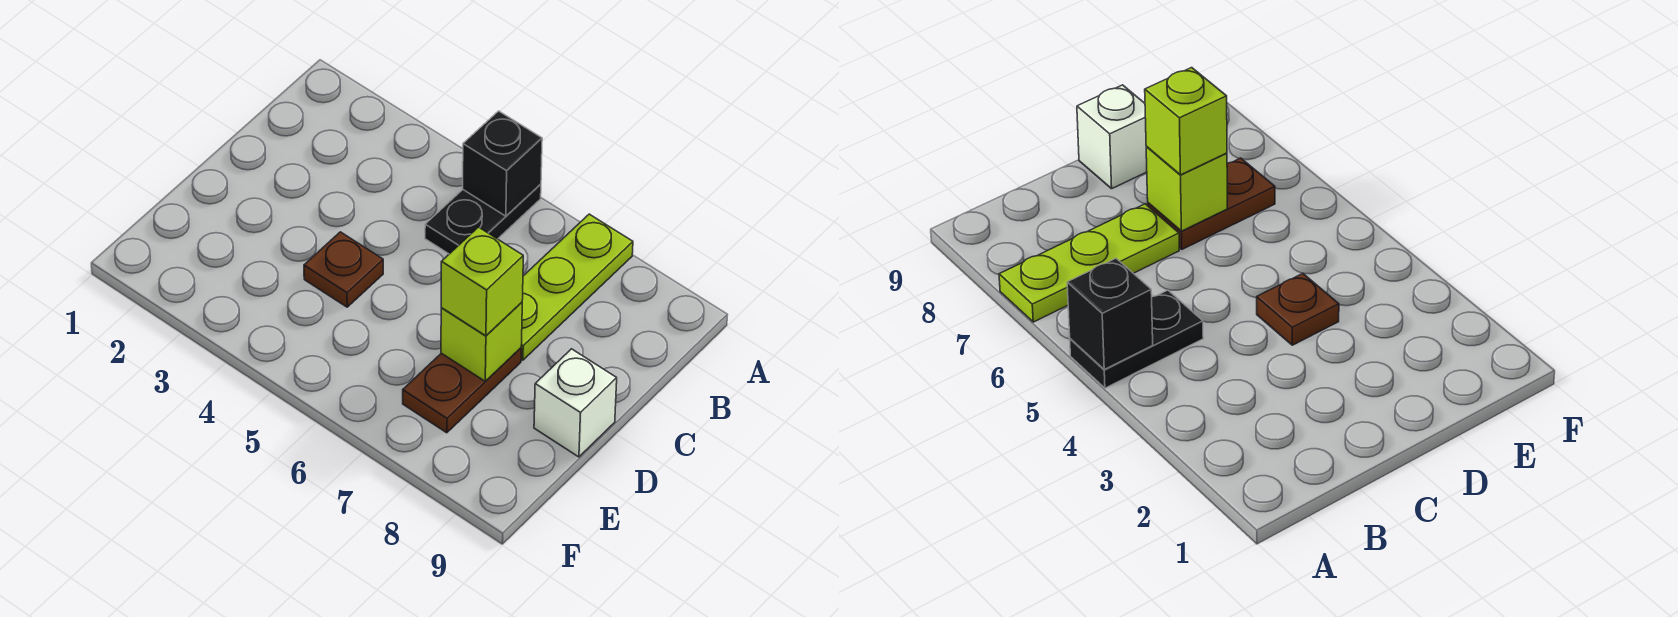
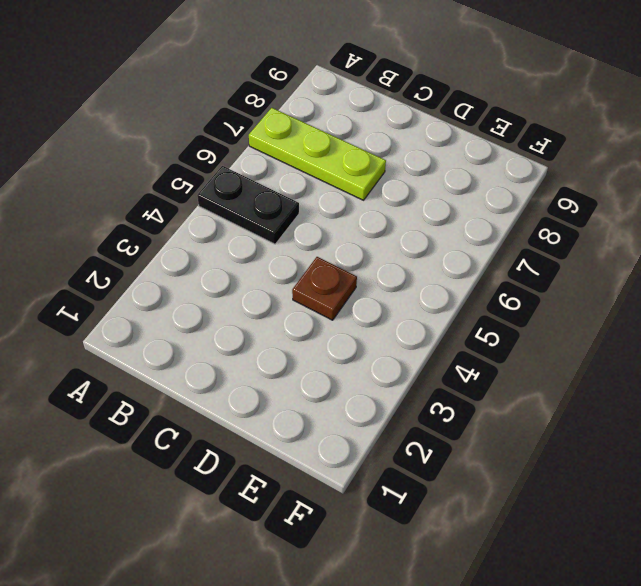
none -> brown 1x2 plate [403,348,521,433]
none -> white 1x1 brick [534,349,617,457]

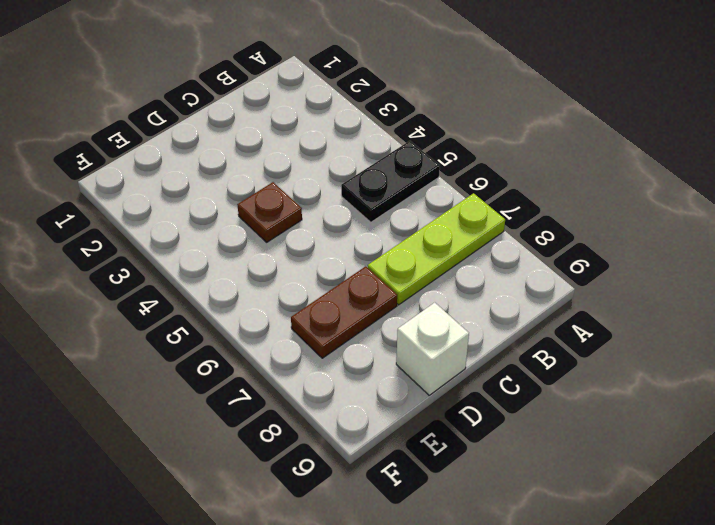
none -> black 1x1 brick [463,111,542,216]
none -> lime 1x1 brick [441,302,522,381]

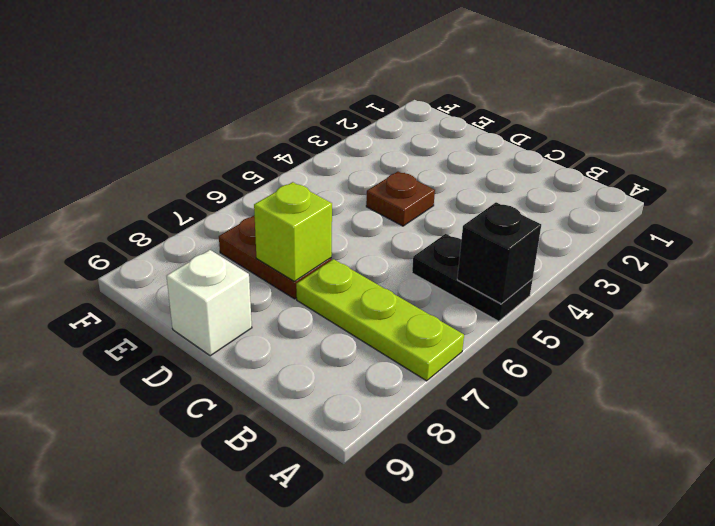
none -> lime 1x1 brick [441,227,523,336]

